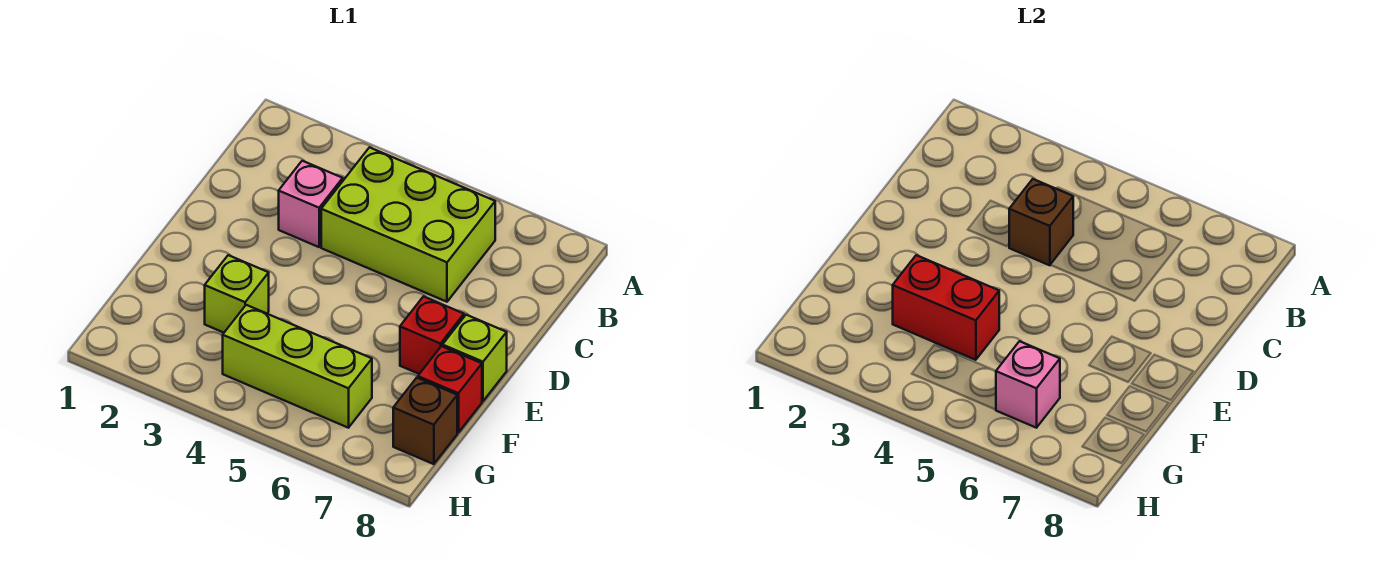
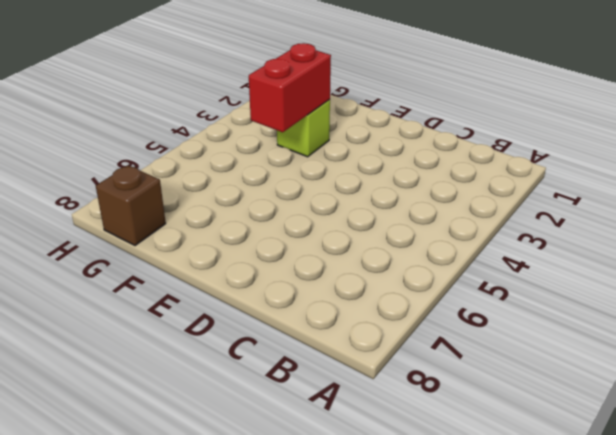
none -> lime 2x3 brick [321,147,495,302]
none -> pink 1x1 brick [279,161,343,247]

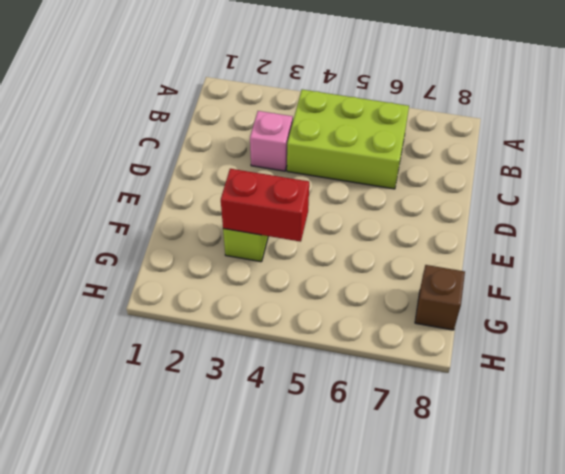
none -> red 1x1 brick [400,297,464,374]
none -> lime 1x1 brick [443,315,507,401]

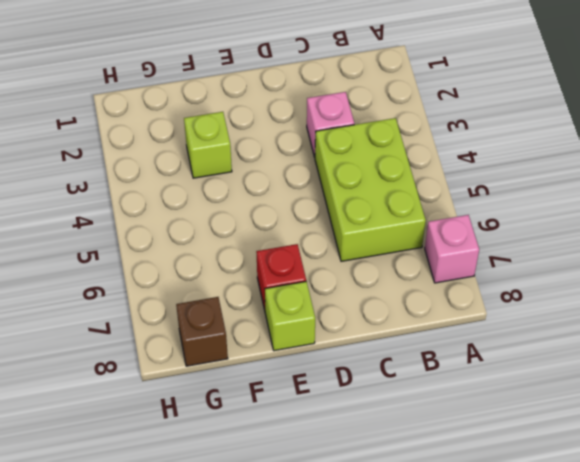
pink 1x1 brick [425,215,479,283] -> pink 1x1 brick moved to [996,341,1060,428]
none -> red 1x1 brick [418,346,482,433]
none -> lime 1x3 brick [223,305,372,428]

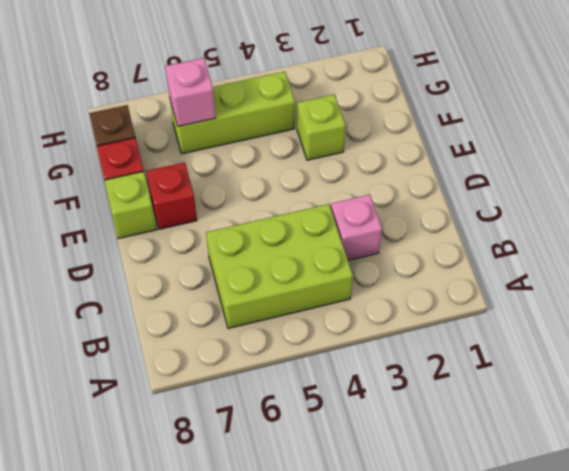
none -> brown 1x1 brick [1009,179,1073,265]
none -> red 1x2 brick [893,255,999,360]

